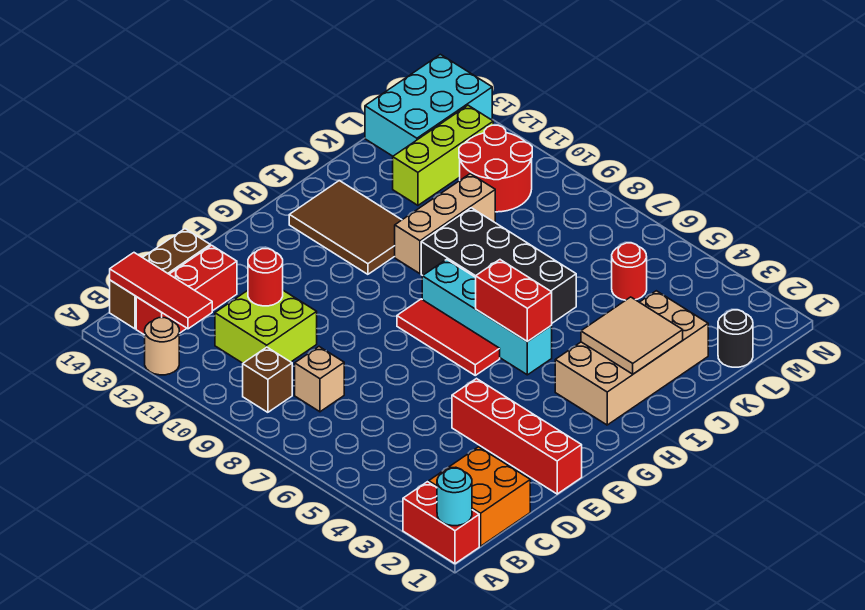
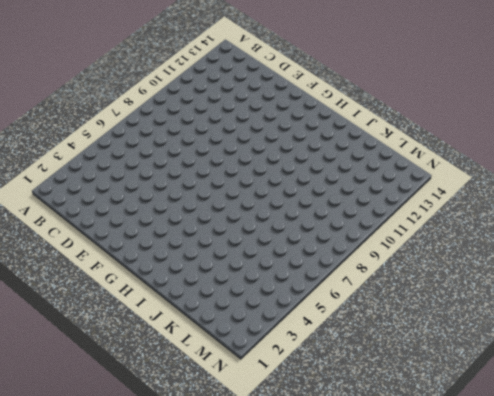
none -> red 1x2 brick [403,482,479,564]
none -> tan 1x1 round brick [145,318,179,375]
none -> orange 2x2 brick [429,447,530,546]

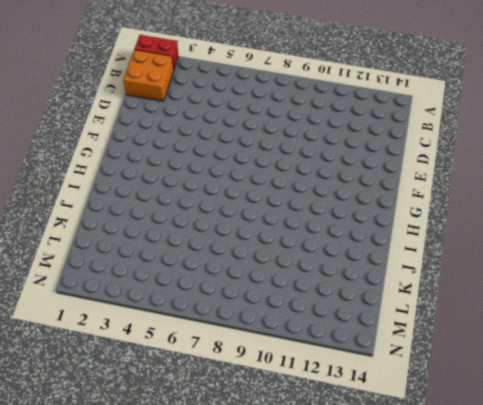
none -> tan 1x1 round brick [145,318,179,375]
none -> brown 1x1 brick [243,347,292,412]
none -> red 1x3 brick [136,245,237,335]

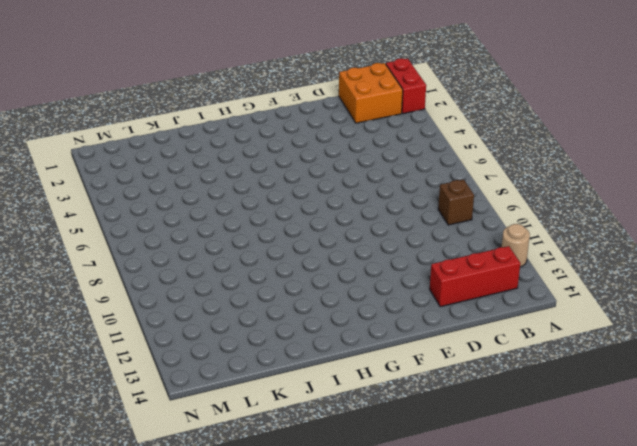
none -> brown 1x3 brick [110,229,210,329]
none -> tan 1x1 brick [295,347,344,412]
none -> lime 2x2 brick [215,291,317,363]

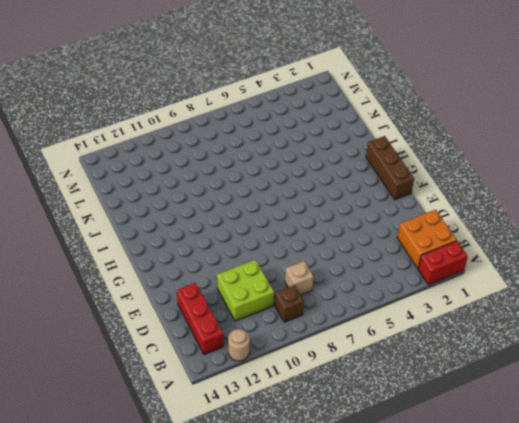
brown 1x3 brick [366,136,414,200] -> brown 1x3 brick moved to [110,229,210,329]
none -> red 1x4 brick [452,379,582,494]
none -> red 1x3 tile [397,299,500,375]
none -> tan 2x4 brick [555,291,708,425]

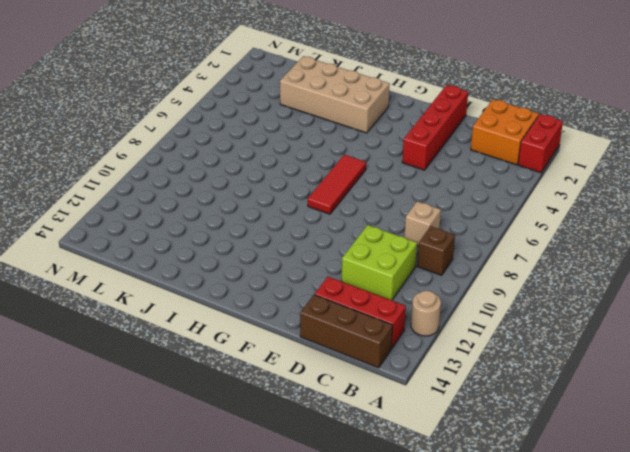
none -> cyan 1x4 brick [422,259,552,375]
none -> brown 2x3 tile [289,181,401,274]
none -> black 2x4 brick [421,208,576,323]

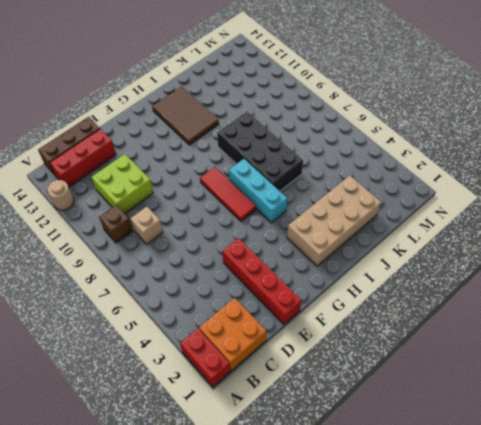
cyan 1x3 brick [229,159,287,223] -> cyan 1x4 brick [422,259,552,375]
none -> tan 1x3 brick [395,174,495,274]
none -> lime 1x3 brick [393,105,493,205]
none -> black 1x1 round brick [718,310,753,367]

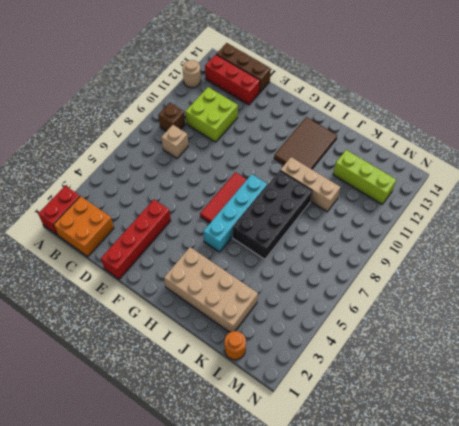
orange 1x1 round brick [225,331,246,360] -> black 1x1 round brick [718,310,753,367]
none -> red 1x1 round brick [612,243,647,300]
none -> red 2x2 round brick [459,125,532,212]
none -> cyan 2x3 brick [365,54,492,156]

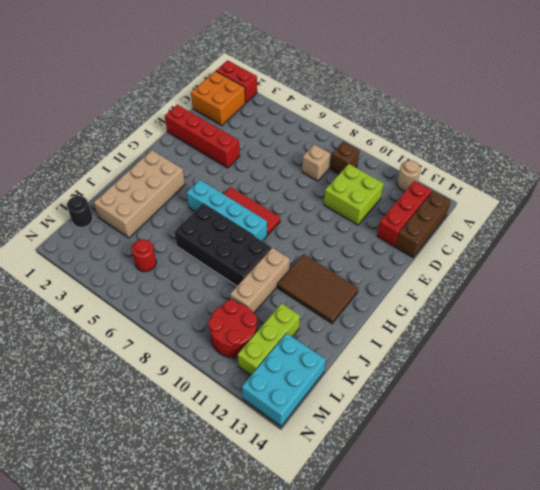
none -> cyan 1x1 round brick [437,468,472,526]
none -> red 1x3 tile [110,253,212,329]
none -> red 1x1 round brick [248,249,283,306]

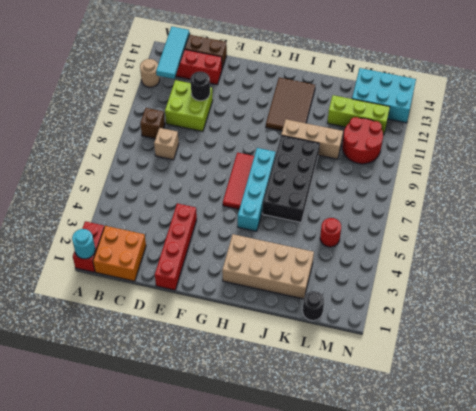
cyan 1x3 tile [156,27,189,79] -> red 1x3 tile [110,253,212,329]
black 1x1 round brick [191,72,210,101] -> red 1x1 round brick [248,249,283,306]
none -> red 1x2 brick [476,260,552,342]
none -> tan 2x2 tile [581,297,683,374]

